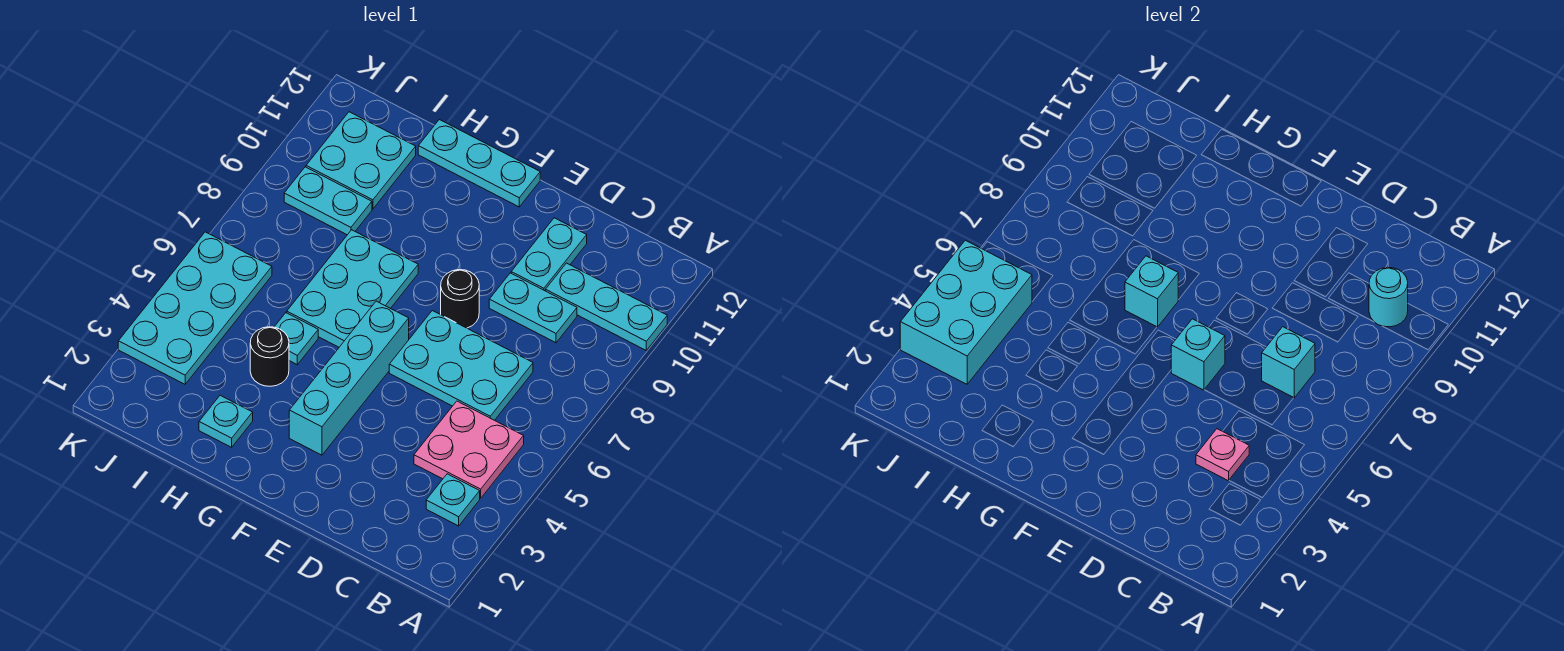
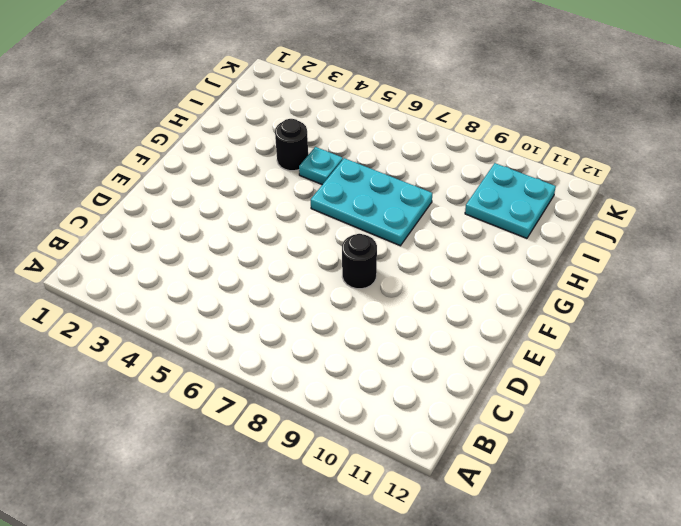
none -> cyan 1x3 plate [546,263,667,350]
none -> cyan 1x1 plate [426,474,480,526]
none -> pink 2x2 plate [414,401,524,498]

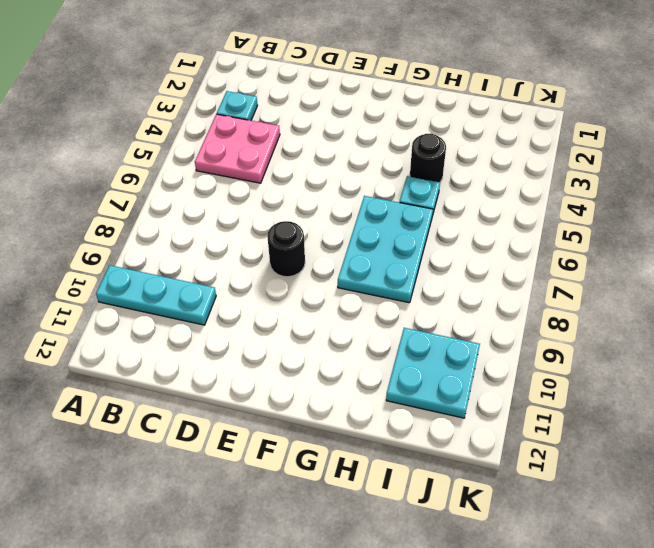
none -> cyan 2x3 plate [389,311,533,420]
none -> cyan 1x2 plate [489,273,577,343]
none -> cyan 1x2 plate [511,218,587,291]

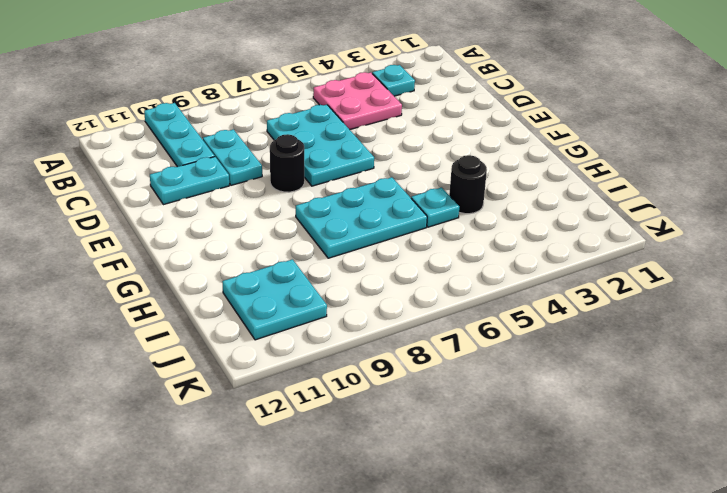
none -> cyan 1x4 brick [289,301,409,455]
none -> cyan 1x3 plate [418,120,540,207]
none -> cyan 1x1 plate [199,395,253,447]

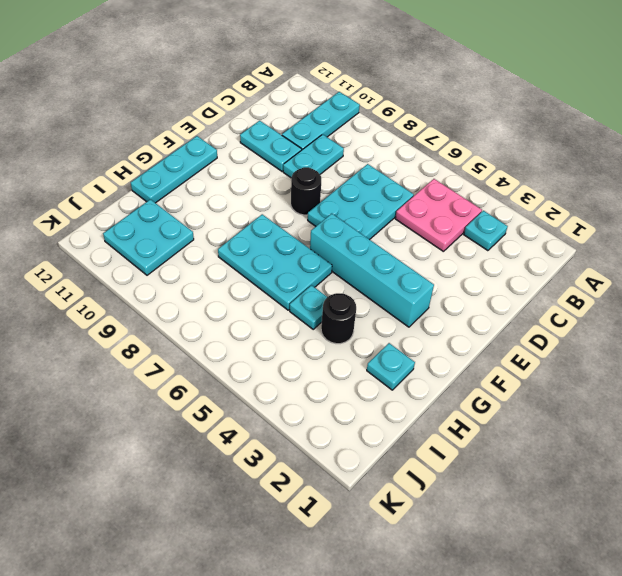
none -> cyan 1x2 plate [284,167,372,235]
none -> cyan 2x4 plate [118,232,272,384]
none -> cyan 1x1 round brick [1369,267,1408,327]

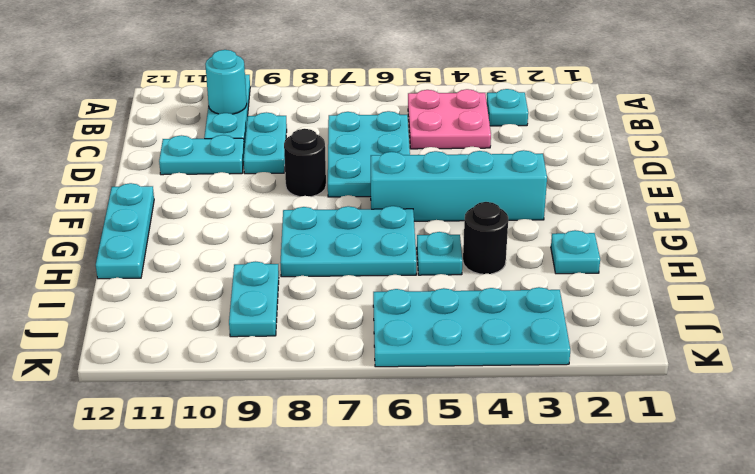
none -> cyan 2x2 plate [306,112,416,209]
none -> pink 1x1 plate [1196,429,1249,481]
none -> cyan 1x1 brick [1262,327,1315,398]

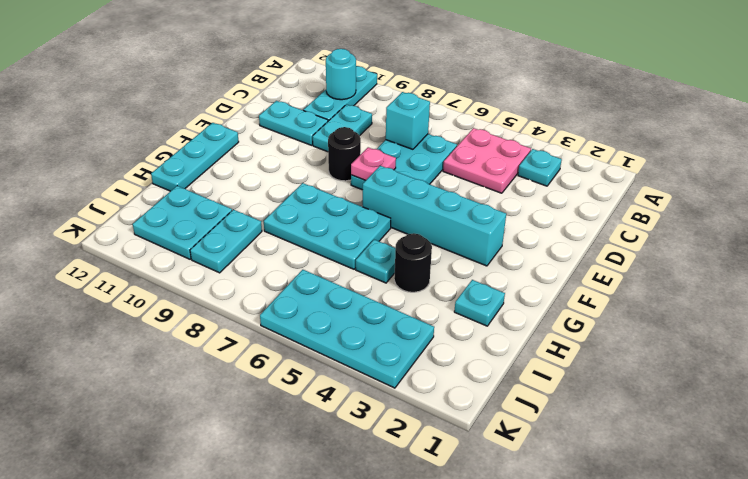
pink 1x1 plate [351,147,396,180] -> pink 1x1 plate moved to [1196,429,1249,481]
none -> cyan 1x1 brick [1171,319,1225,390]
none -> cyan 1x1 brick [1125,256,1178,327]
none -> cyan 2x3 brick [900,240,1032,384]

